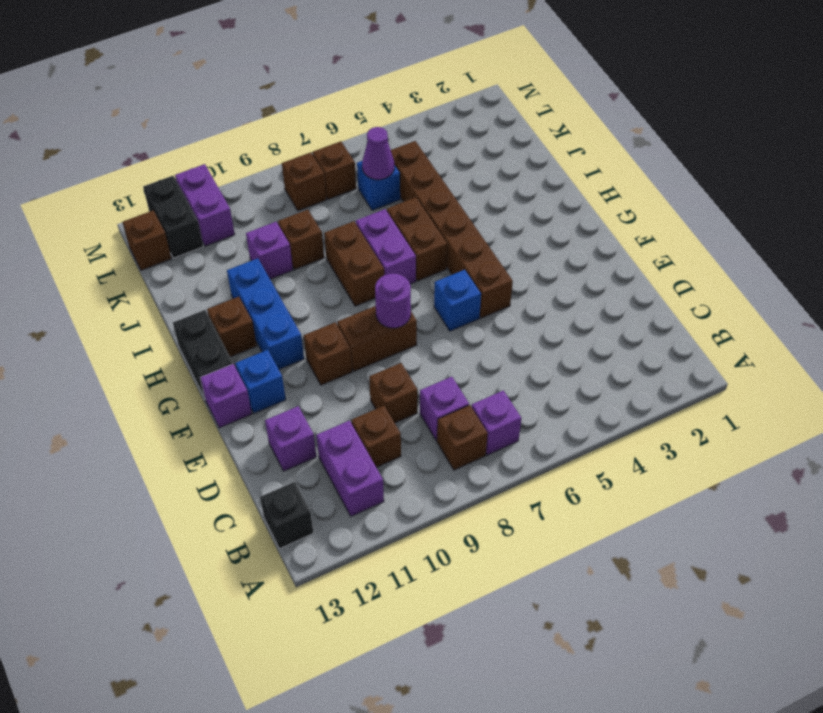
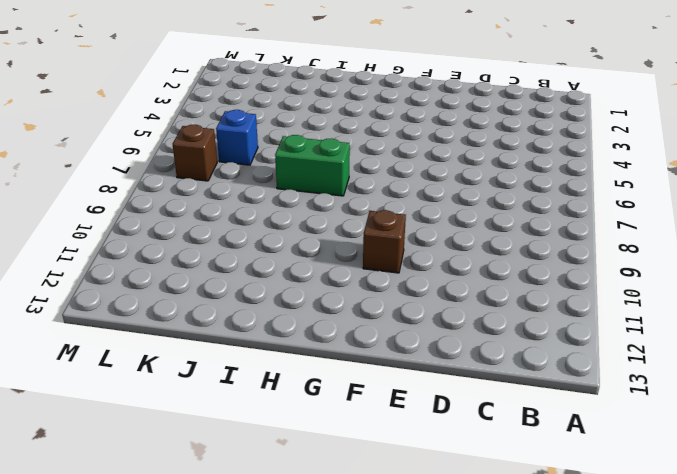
green 1x2 brick [275,135,350,196] -> purple 1x2 brick [356,209,416,284]
none -> purple 1x1 brick [472,391,521,455]
none -> brown 1x1 brick [437,405,488,470]
none -> purple 1x2 brick [316,420,384,516]
none -> black 1x1 brick [260,482,313,549]

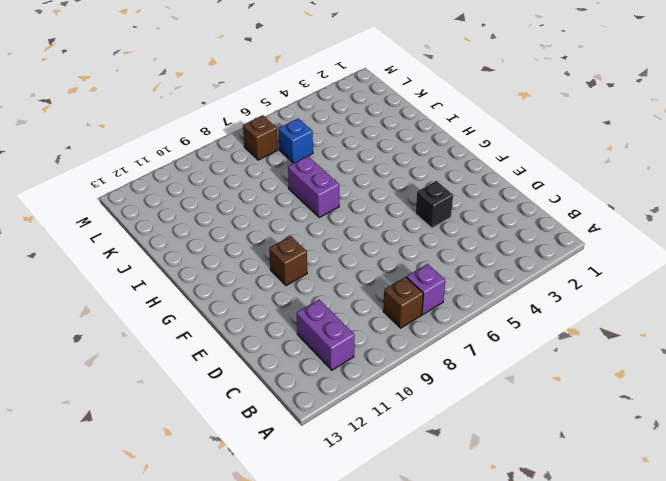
black 1x1 brick [415,181,453,228] -> black 1x1 brick moved to [260,482,313,549]
none -> purple 1x1 brick [420,377,469,441]
none -> brown 1x1 brick [351,406,401,467]
none -> brown 1x1 brick [369,363,418,423]
none -> purple 1x1 brick [265,406,316,471]

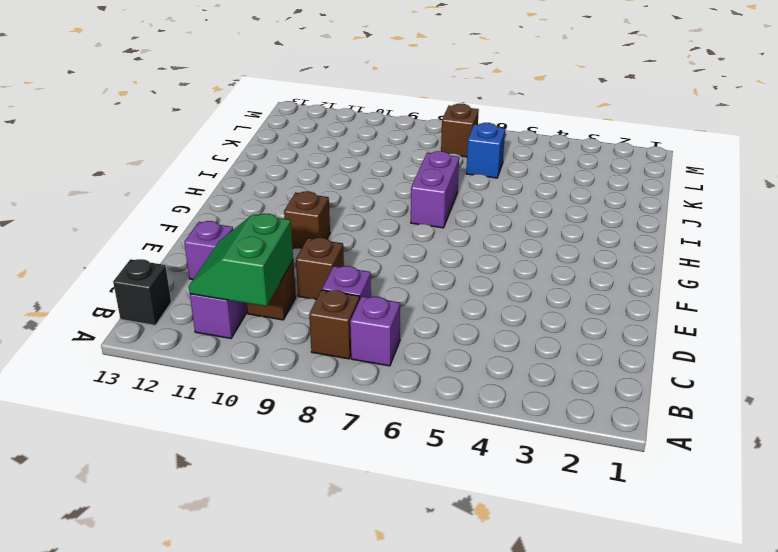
green 2x2 slope [189,214,293,306] -> none
none -> brown 1x6 brick [391,141,513,318]
none -> blue 1x1 brick [434,270,481,331]
none -> brown 1x2 brick [337,306,417,371]
none -> blue 1x1 brick [235,350,286,413]

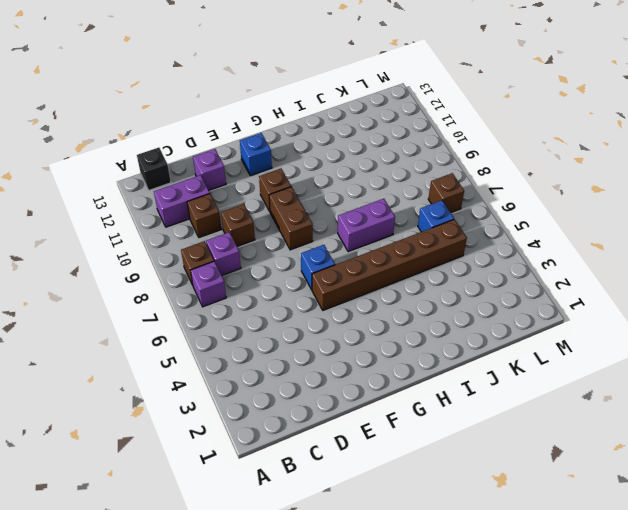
none -> purple 1x1 brick [200,364,252,428]
none -> blue 1x3 brick [227,258,304,369]
none -> black 1x2 brick [173,310,233,398]
none -> brown 1x2 brick [387,197,447,281]

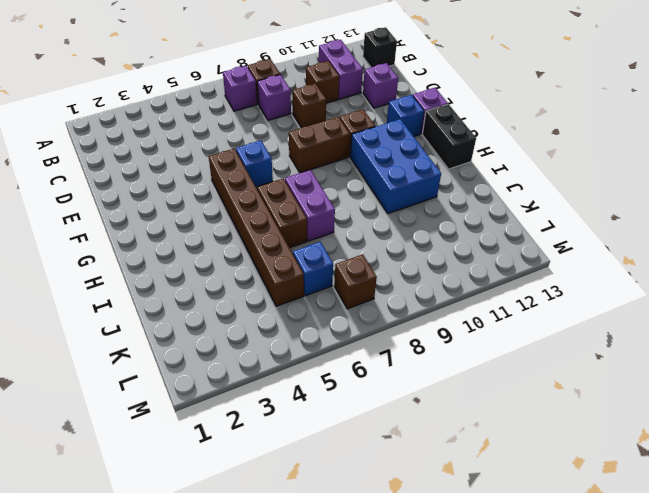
blue 2x3 brick [350,119,441,214] -> blue 1x3 brick [227,258,304,369]
none -> brown 1x2 brick [324,221,384,306]
none -> brown 1x1 brick [207,297,257,357]
none -> brown 1x1 brick [278,210,324,269]
none -> purple 1x1 brick [246,222,293,279]

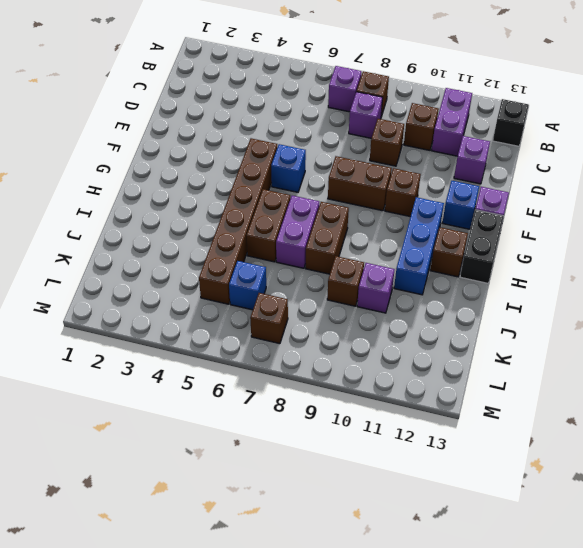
none -> brown 1x1 brick [282,152,326,211]
none -> purple 1x2 brick [175,164,235,246]
none -> black 1x2 brick [143,176,203,258]
none -> brown 1x1 brick [123,211,172,270]

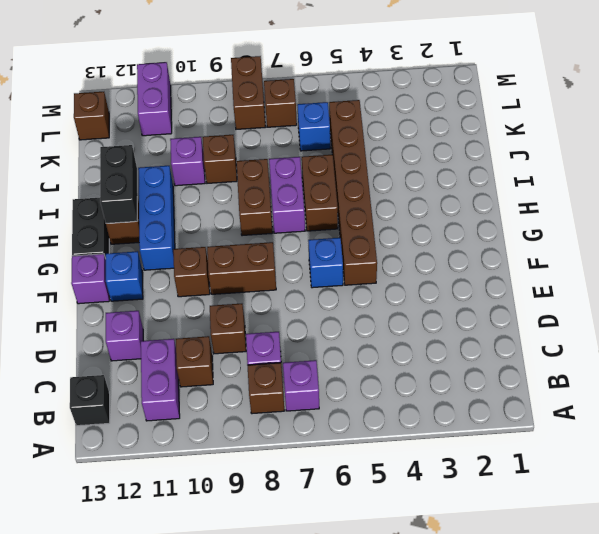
black 1x2 brick [100,145,138,223] -> black 1x2 brick moved to [143,176,203,258]
brown 1x2 brick [231,56,265,129] -> brown 1x1 brick [282,152,326,211]
none -> purple 1x1 round brick [375,274,411,328]
none -> purple 1x1 cone [362,127,394,180]

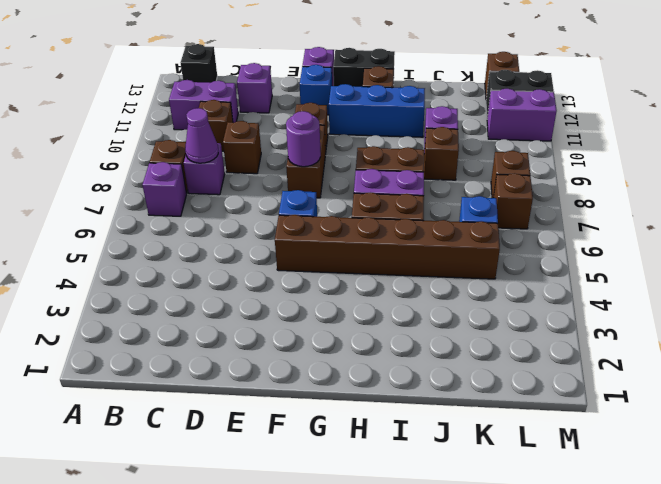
purple 1x1 cone [185,108,218,163] -> purple 1x1 cone moved to [362,127,394,180]

